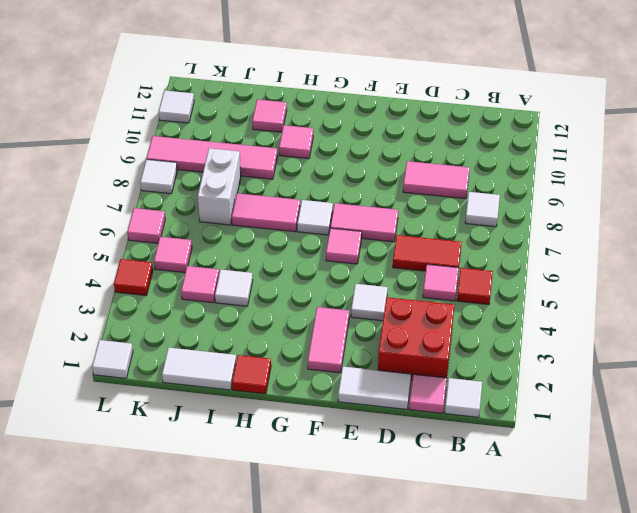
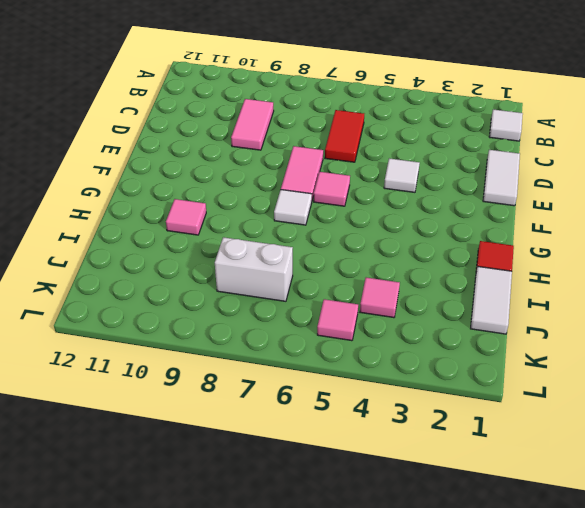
none -> red 1x1 tile [457,268,493,305]
none -> white 1x1 tile [465,192,500,227]
none -> pink 1x1 tile [409,374,447,413]

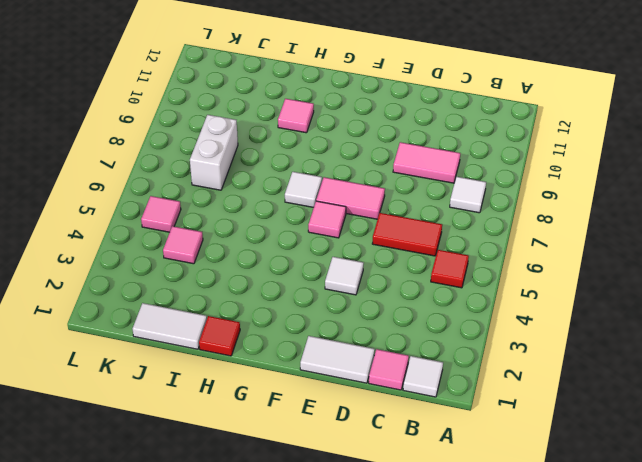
none -> red 2x2 brick [378,297,454,381]
none -> pink 1x1 tile [423,264,459,301]
none -> pink 1x2 tile [308,307,349,373]

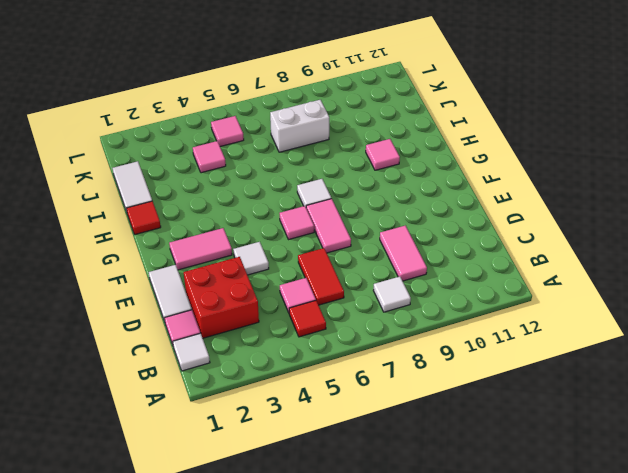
none -> pink 1x2 tile [232,193,300,232]
none -> white 1x1 tile [215,270,253,306]
none -> pink 1x4 tile [147,136,278,179]

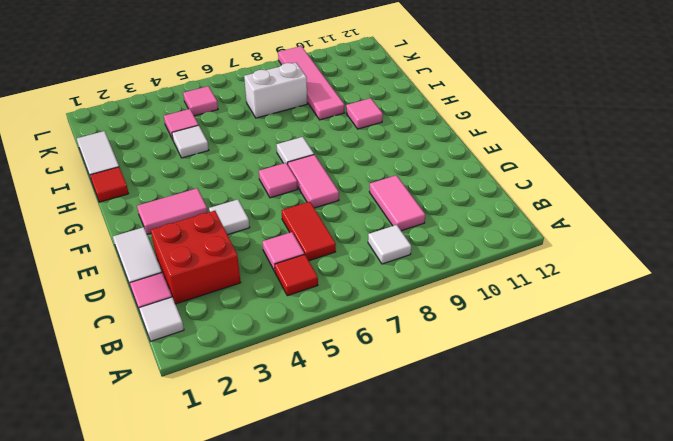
none -> pink 1x2 tile [232,193,300,232]
none -> pink 1x1 tile [252,99,287,132]
none -> white 1x1 tile [92,340,133,378]

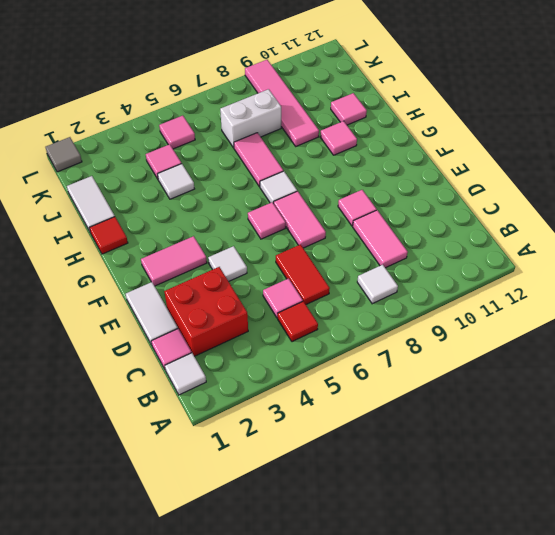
pink 1x1 tile [338,190,377,226] -> pink 1x1 tile moved to [127,208,165,243]
grey 1x1 tile [45,137,82,172] -> white 1x1 tile [92,340,133,378]
none -> red 1x1 tile [114,259,153,296]
none -> white 1x1 tile [140,159,177,194]
none -> white 1x1 tile [159,91,194,123]

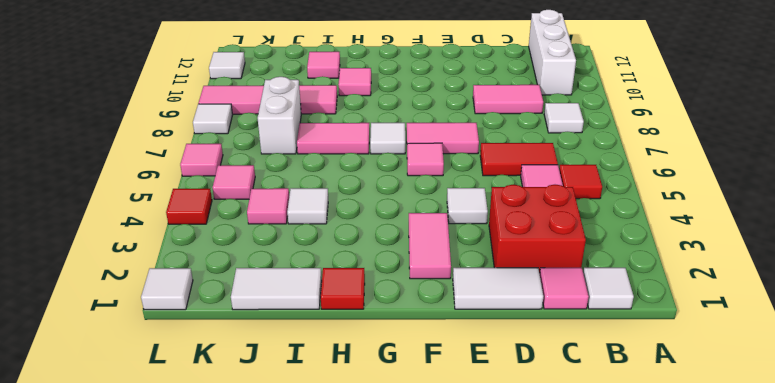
white 1x3 brick [529,10,576,95] -> none

